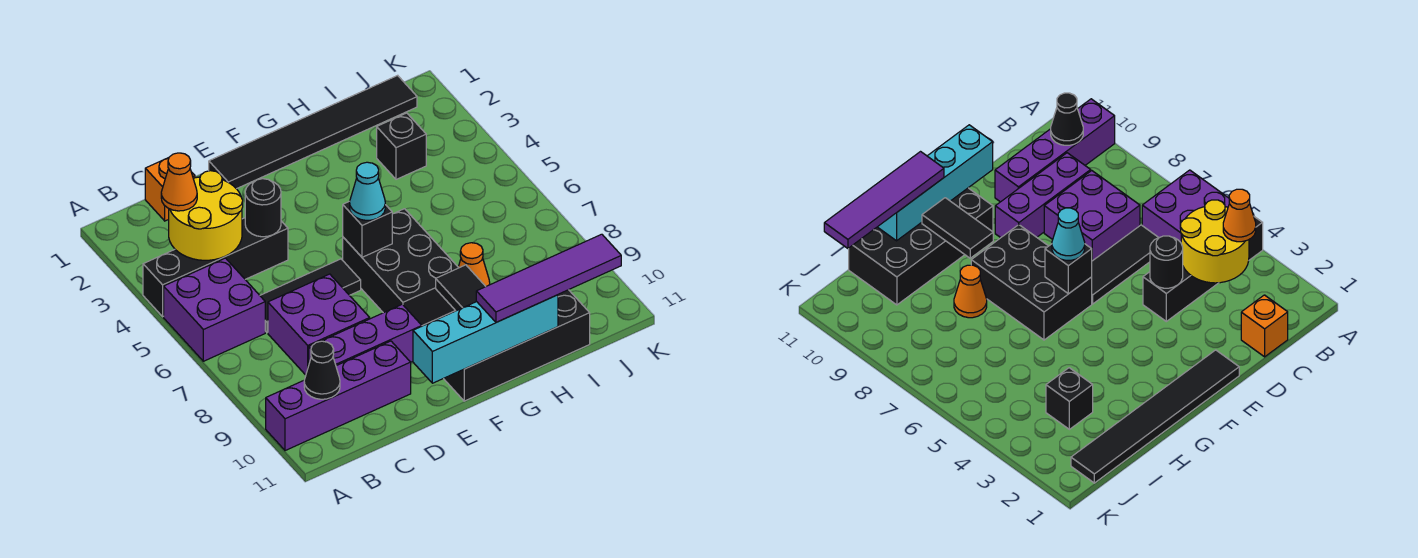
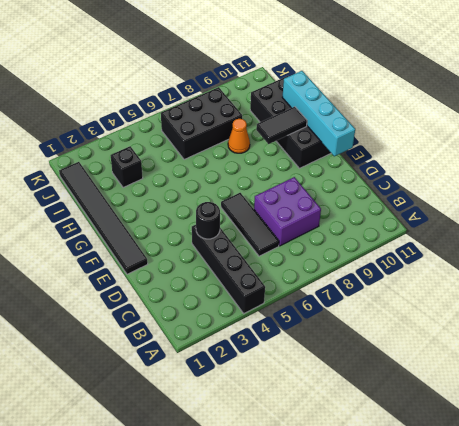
black 2x3 brick [161,87,242,160] -> black 2x3 brick moved to [343,209,459,326]
none -> purple 2x2 brick [164,258,265,361]
none -> purple 1x4 brick [266,341,411,451]
none -> orange 1x1 brick [145,158,195,221]

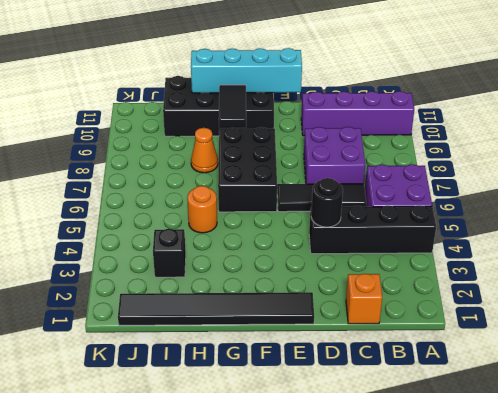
orange 1x1 round brick [187,186,217,233] -> none
none -> purple 1x3 brick [309,304,422,366]
none -> yellow 2x2 round brick [169,171,243,260]
none -> black 1x1 cone [304,341,340,399]

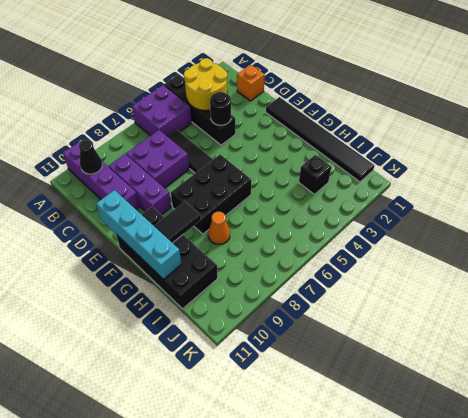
none -> black 1x1 brick [343,201,392,257]
none -> orange 1x1 cone [161,153,197,211]
none -> cyan 1x1 cone [350,162,385,220]

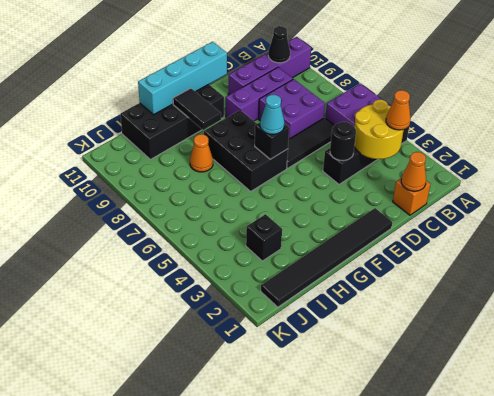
orange 1x1 cone [401,152,426,191] -> none
none -> purple 1x4 tile [476,234,621,322]

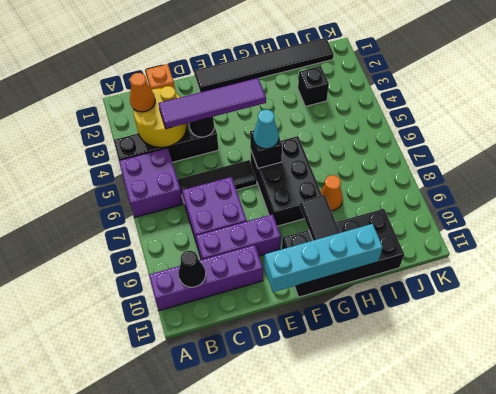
purple 1x4 tile [158,78,266,129] -> purple 1x4 tile moved to [476,234,621,322]

